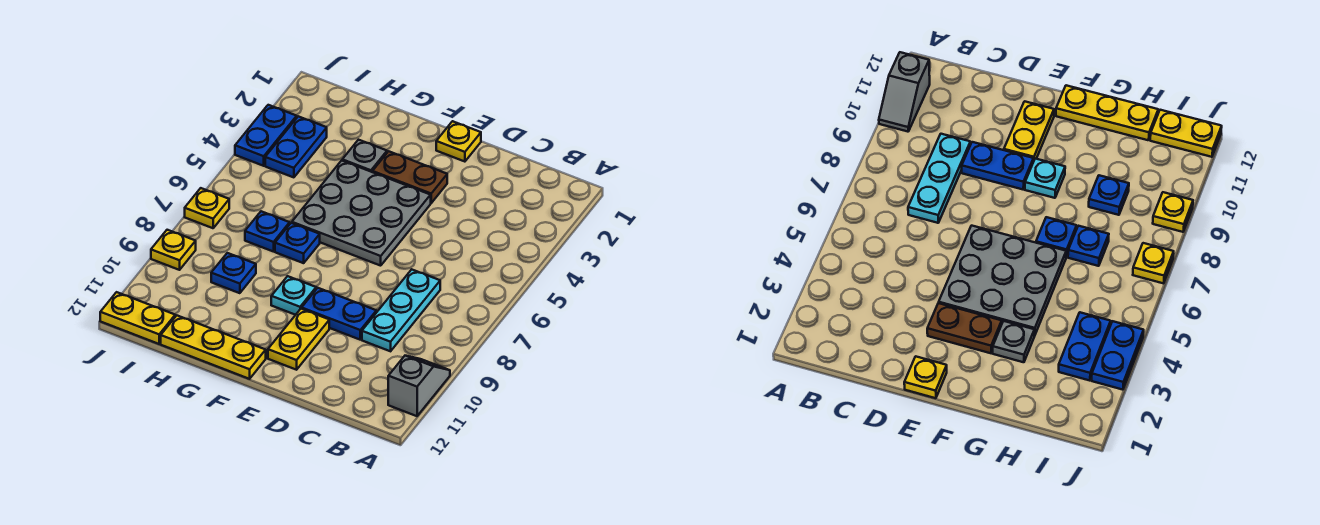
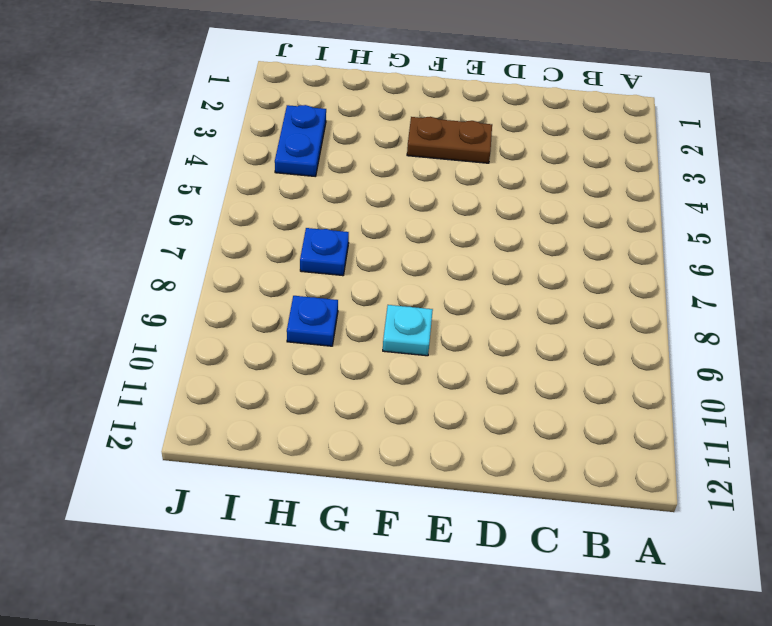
none -> grey 1x2 slope [388,356,450,416]
none -> cyan 1x3 plate [362,270,440,351]
none -> blue 1x2 plate [302,288,376,340]

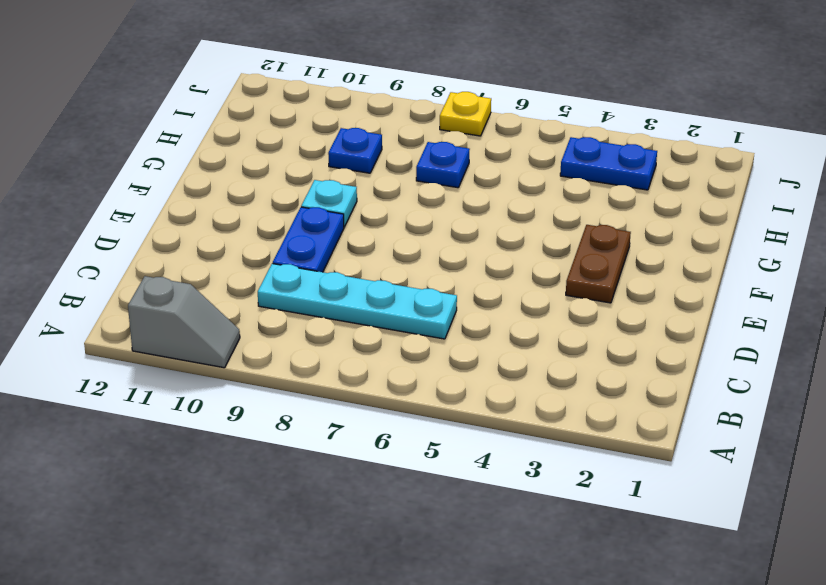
cyan 1x4 plate [258,264,457,339] -> cyan 1x3 plate [362,270,440,351]
none -> yellow 1x1 plate [436,121,481,162]
none -> grey 3x3 plate [292,161,431,266]
none -> yellow 1x2 plate [268,309,329,370]

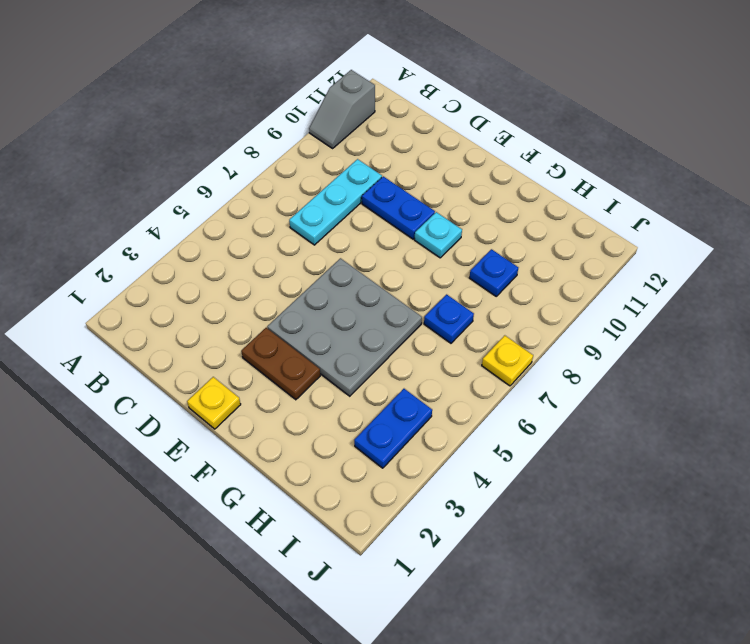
none -> yellow 1x2 plate [268,309,329,370]
none -> yellow 1x3 plate [161,316,266,379]
none -> grey 1x1 plate [342,140,387,172]

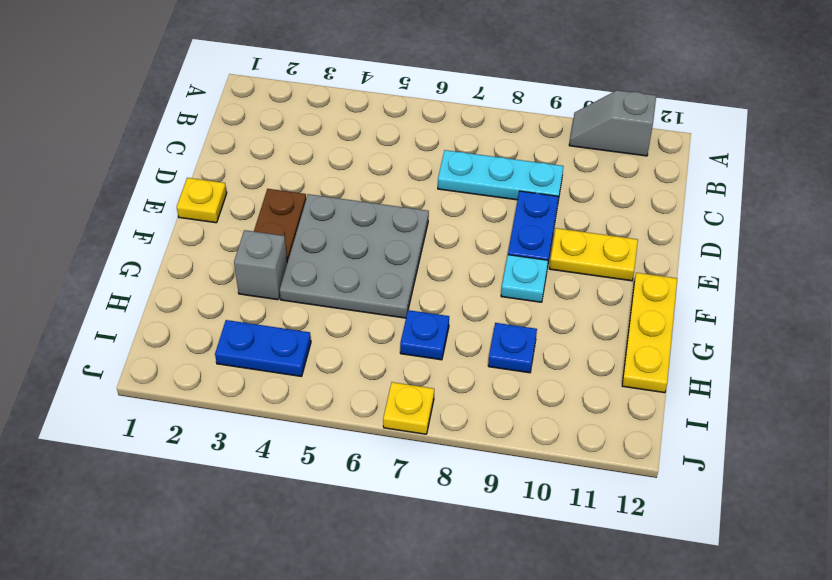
grey 1x1 brick [234,230,287,300] -> grey 1x1 plate [342,140,387,172]
none -> blue 1x1 plate [275,223,320,263]
none -> yellow 1x2 plate [100,292,175,344]
none -> blue 1x2 plate [235,105,297,166]

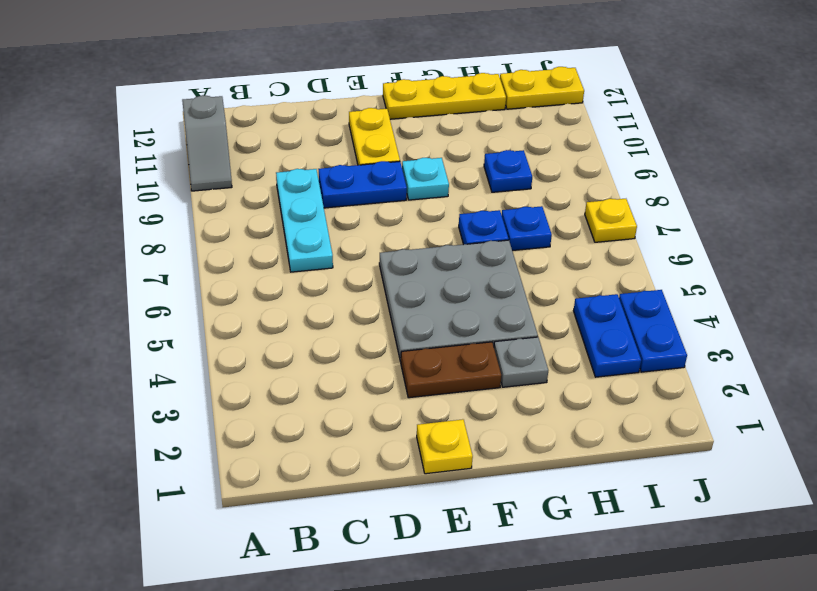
none -> yellow 1x1 plate [151,230,196,270]

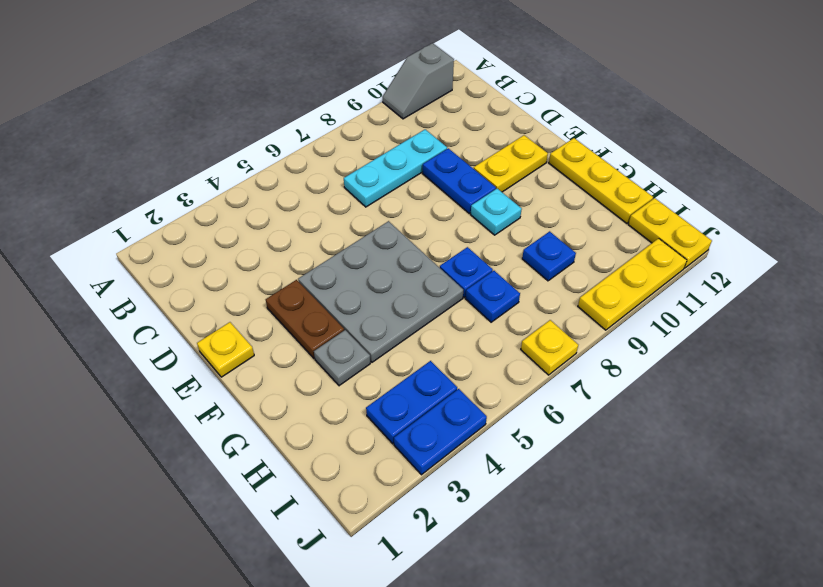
yellow 1x3 plate [578,238,687,330] -> yellow 1x1 plate [151,230,196,270]

